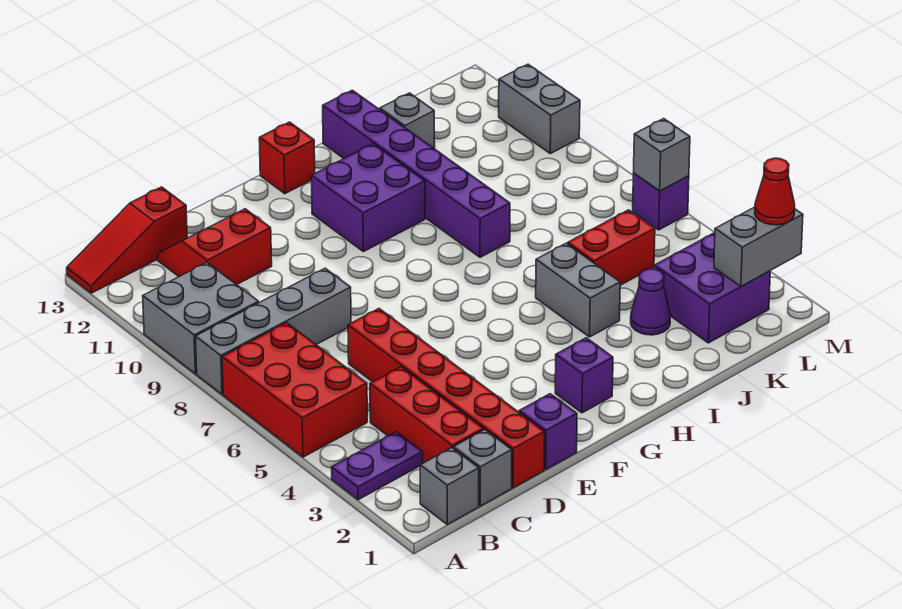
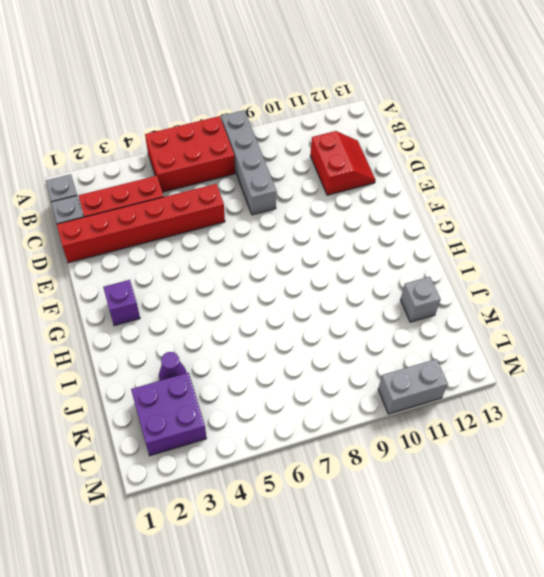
none -> purple 1x2 plate [332,432,423,500]
none -> grey 2x2 brick [143,263,259,374]
none -> red 1x3 slope [67,187,187,293]

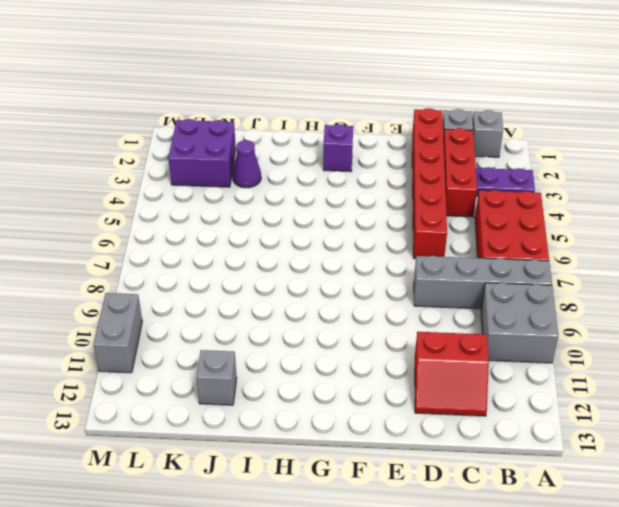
none -> red 1x3 slope [67,187,187,293]
none -> purple 1x1 brick [519,394,577,470]
none -> purple 2x2 brick [311,144,425,252]

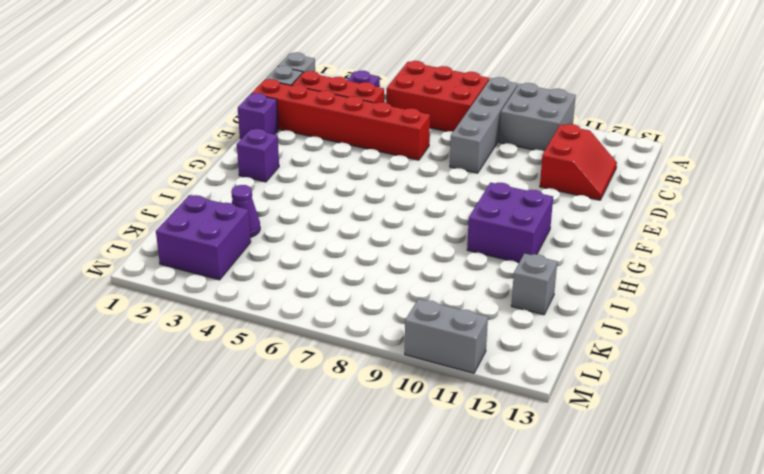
none -> red 1x3 slope [67,187,187,293]
none -> red 1x1 brick [259,122,315,194]
none -> grey 1x2 brick [536,243,620,337]

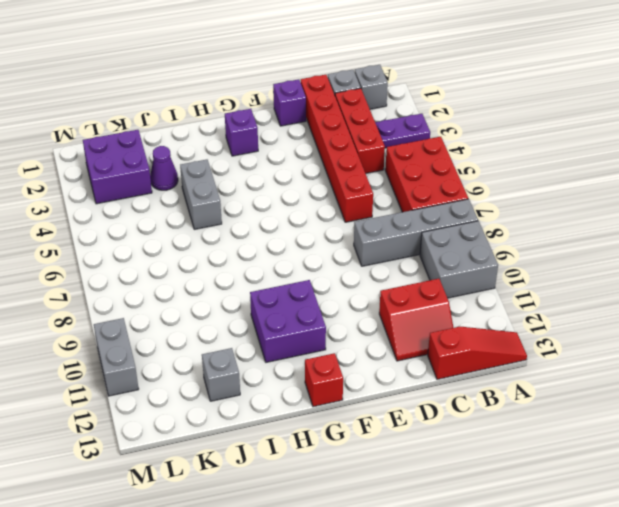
none -> purple 1x6 brick [323,90,510,257]
none -> red 1x2 brick [568,210,655,285]
none -> purple 1x1 brick [633,173,689,230]

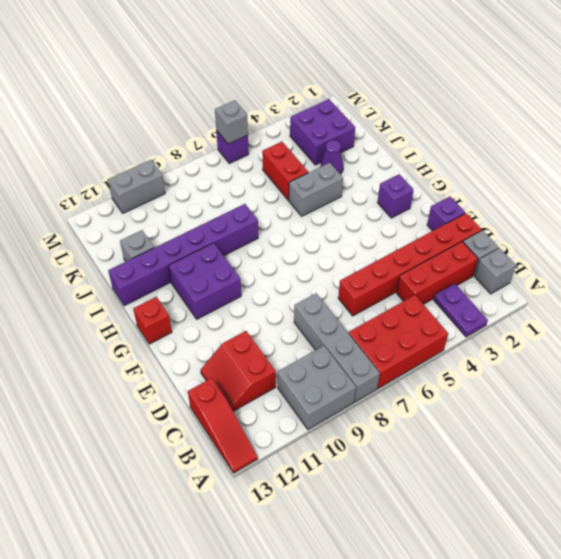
none -> grey 1x2 brick [714,207,803,287]
none -> red 1x1 cone [755,158,795,225]

